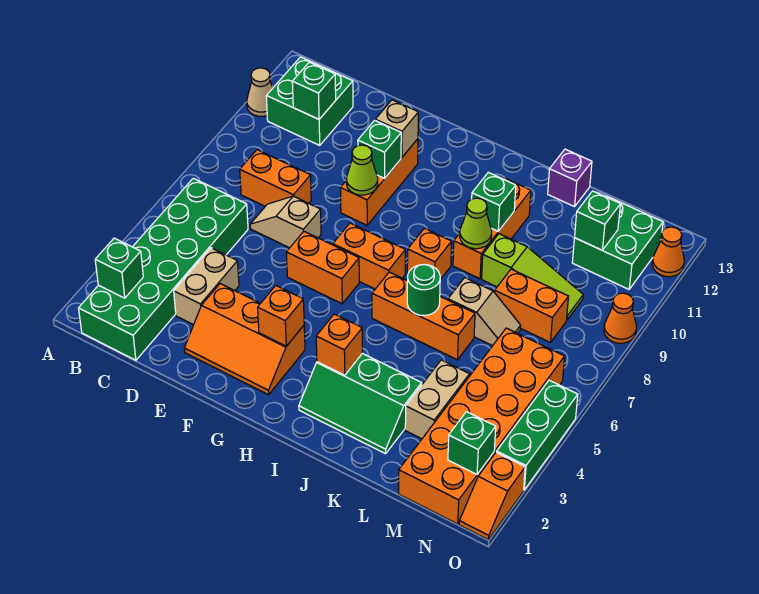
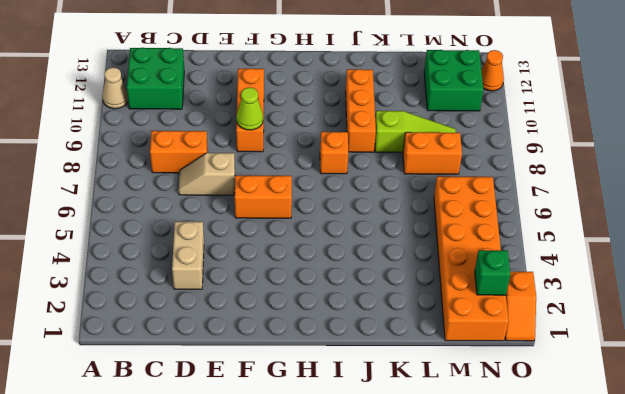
none -> green 2x6 brick [79,178,248,360]
none -> orange 2x3 slope [184,284,305,395]
none -> orange 1x2 brick [333,223,405,289]
none -> green 2x3 slope [299,353,422,454]

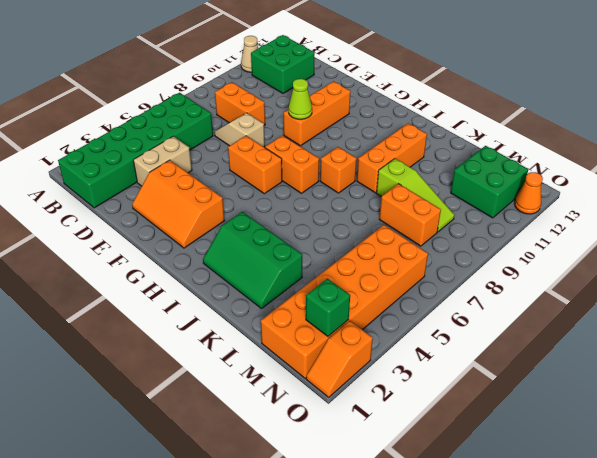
none -> orange 1x3 brick [372,272,475,360]
none -> tan 1x2 slope [448,278,521,346]
none -> purple 1x1 brick [548,149,592,207]
none -> tan 1x2 brick [405,360,470,439]

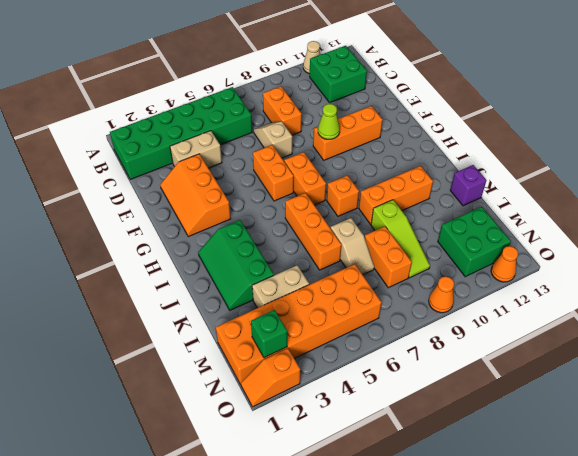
none -> green 1x3 brick [497,380,578,490]
none -> green 1x1 brick [95,238,143,298]
none -> green 1x1 brick [292,62,336,119]
none -> green 1x1 brick [358,120,401,178]

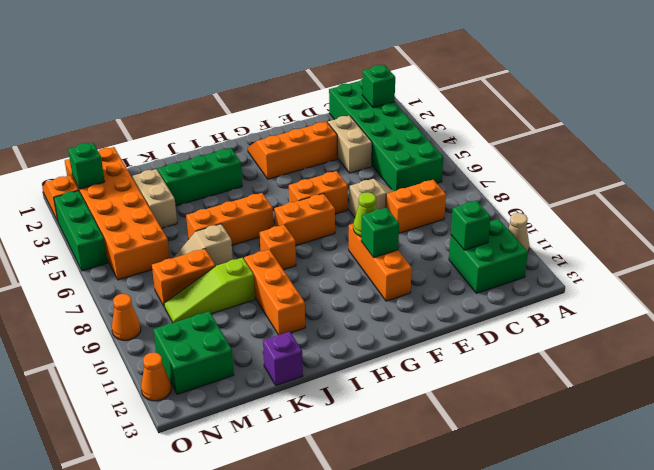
none -> tan 1x1 brick [375,100,418,158]
none -> orange 1x1 brick [258,286,304,346]
none -> orange 1x1 brick [316,314,362,375]
none -> green 1x1 round brick [407,265,440,316]

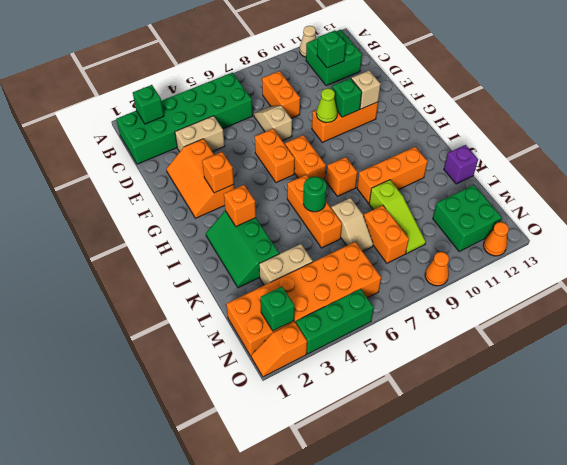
none -> lime 1x1 cone [460,198,492,249]
none -> green 1x1 brick [472,172,516,231]
none -> green 1x1 brick [575,191,620,250]

